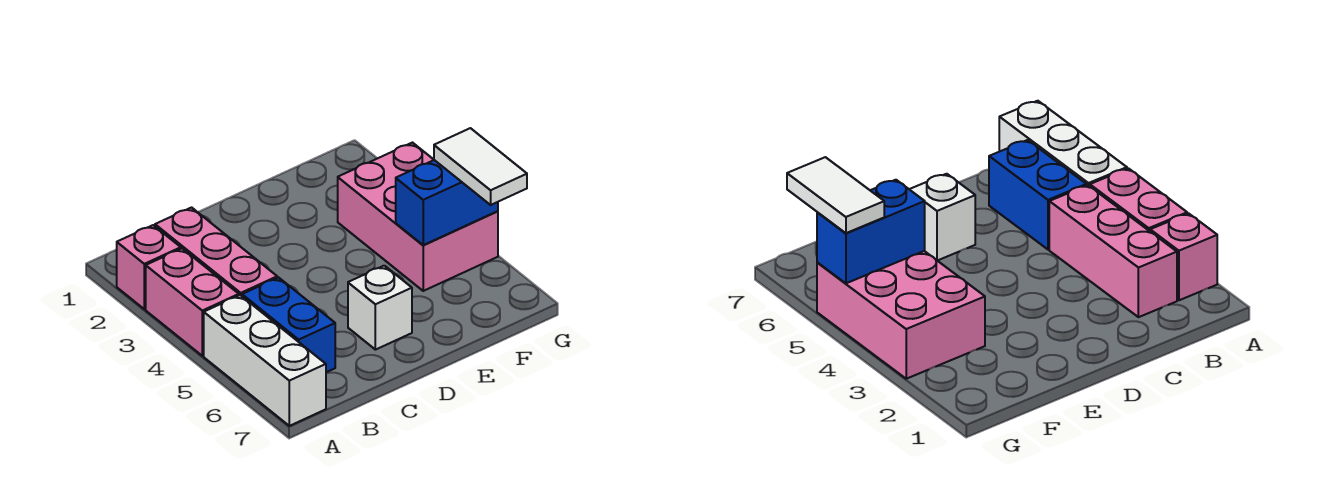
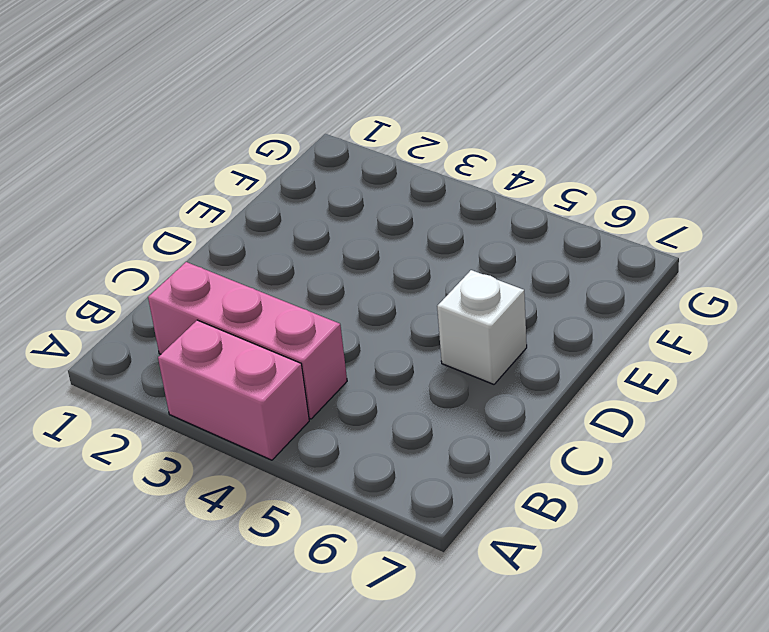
none -> pink 1x1 brick [117,225,181,309]
none -> white 1x3 brick [204,295,326,426]

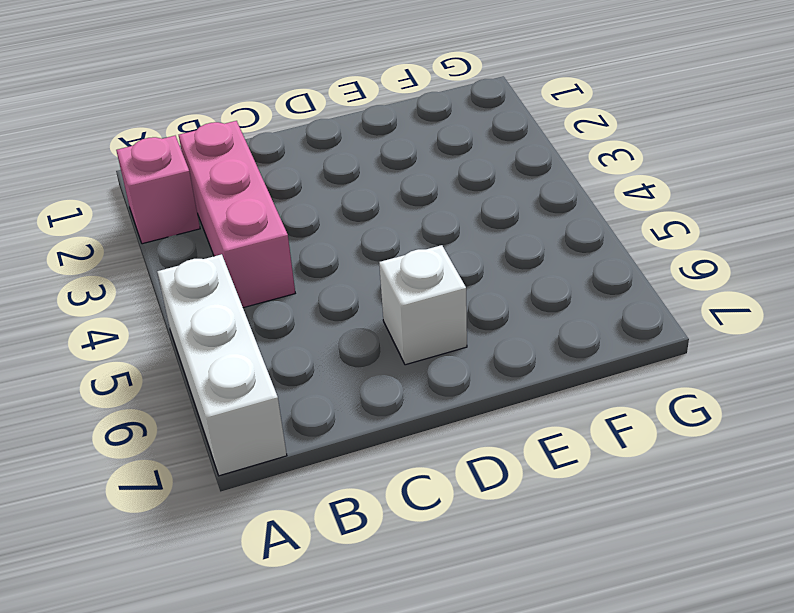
none -> pink 1x2 brick [146,249,239,356]
none -> blue 1x2 brick [242,278,335,372]

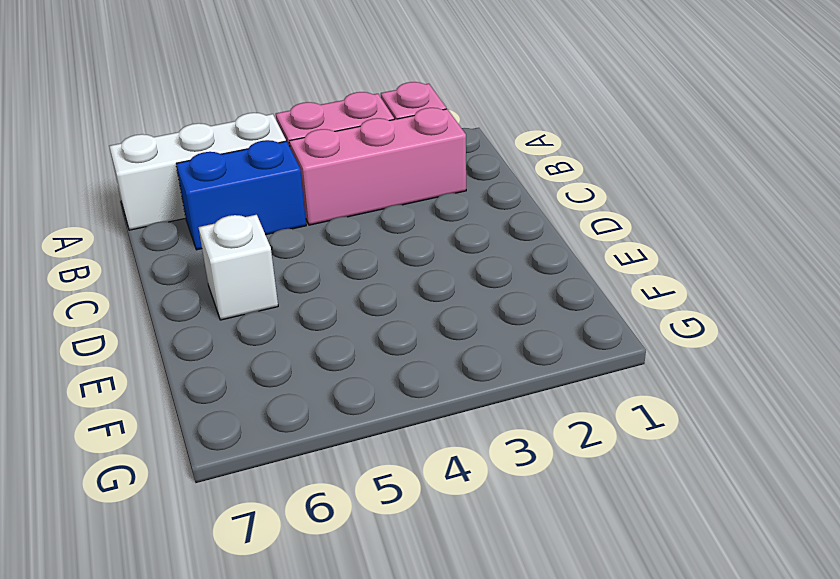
none -> pink 2x3 brick [338,143,498,291]
none -> blue 1x2 brick [396,160,498,245]

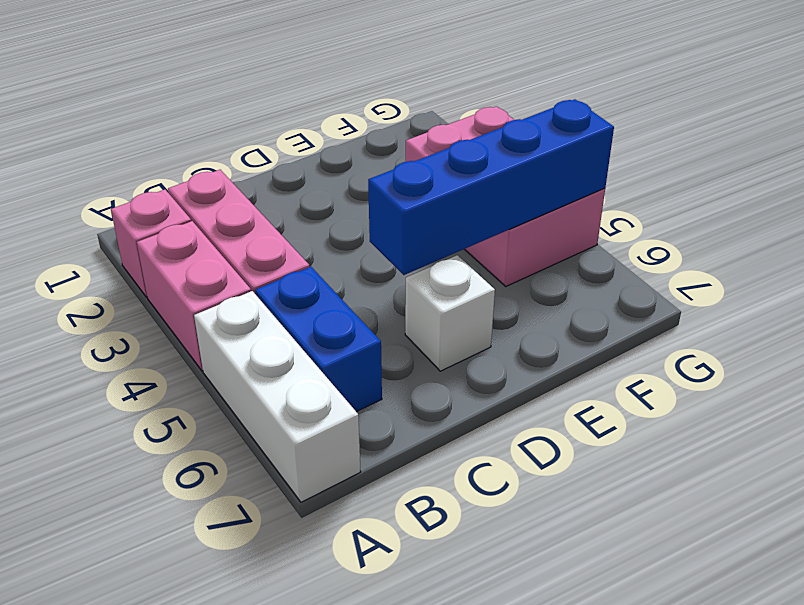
blue 1x4 brick [368,99,614,275] -> blue 1x2 brick [396,160,498,245]
none -> white 1x2 tile [434,128,527,205]

